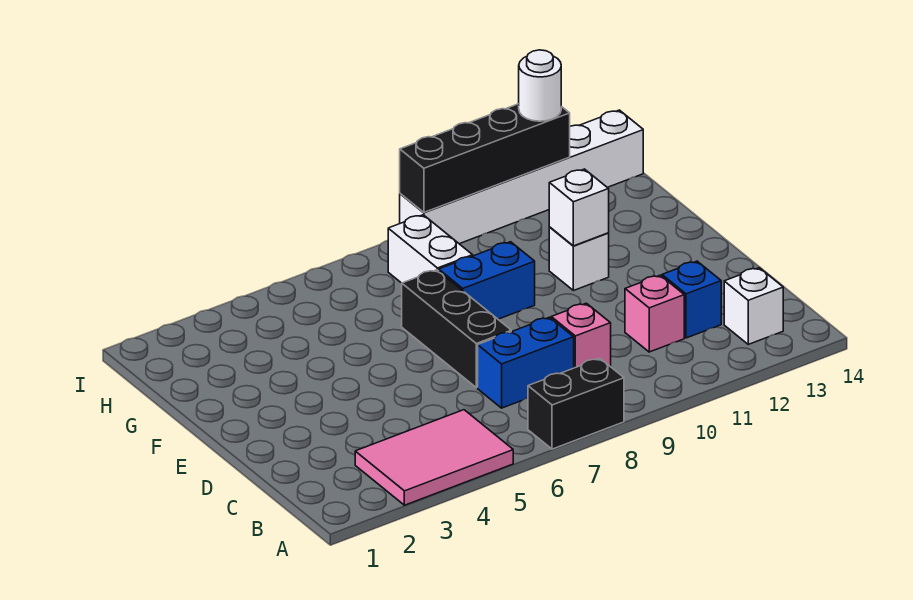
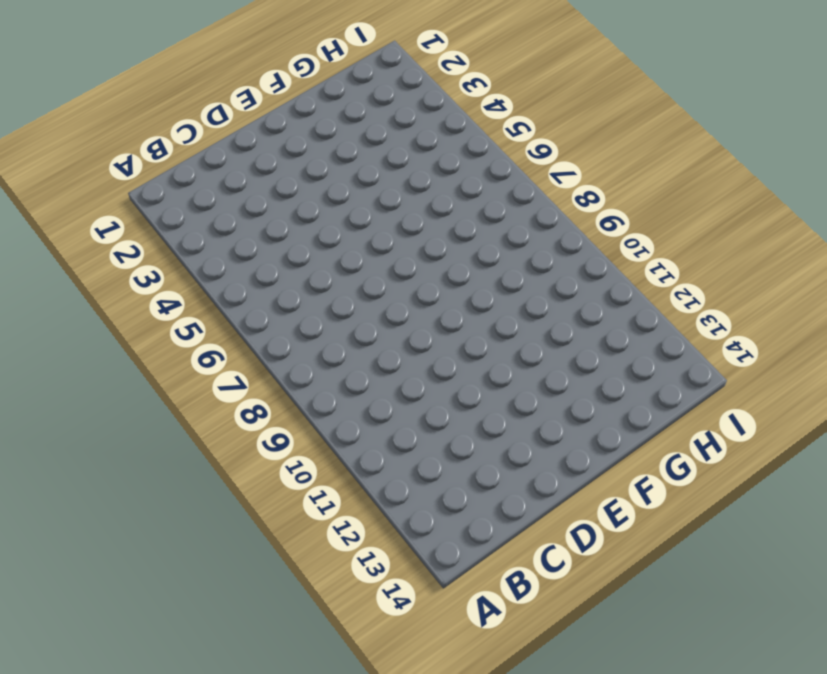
none -> pink 2x3 tile [355,410,513,505]
none -> black 1x2 brick [528,358,624,449]
none -> white 1x1 brick [724,268,783,344]

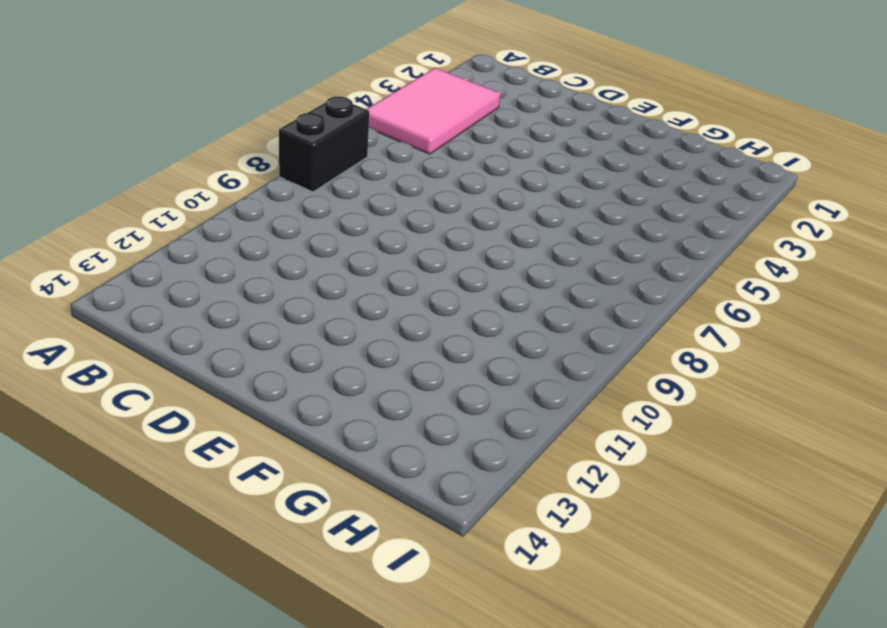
none -> white 1x1 brick [724,268,783,344]
none -> blue 1x2 brick [478,317,574,408]
none -> pink 1x1 brick [551,303,611,368]

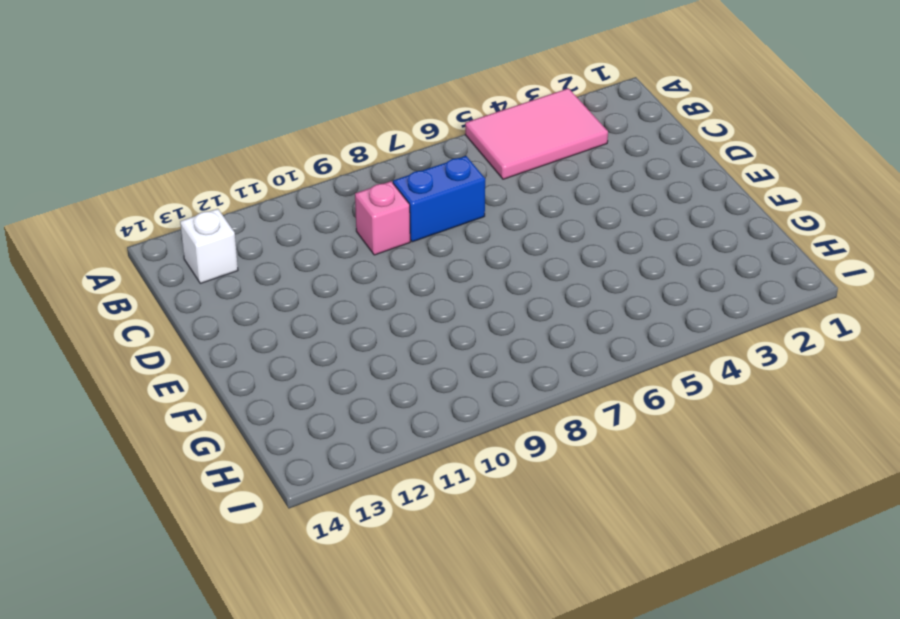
none -> black 1x2 brick [528,358,624,449]
none -> pink 1x1 brick [625,275,684,352]
none -> blue 1x1 brick [662,261,721,338]

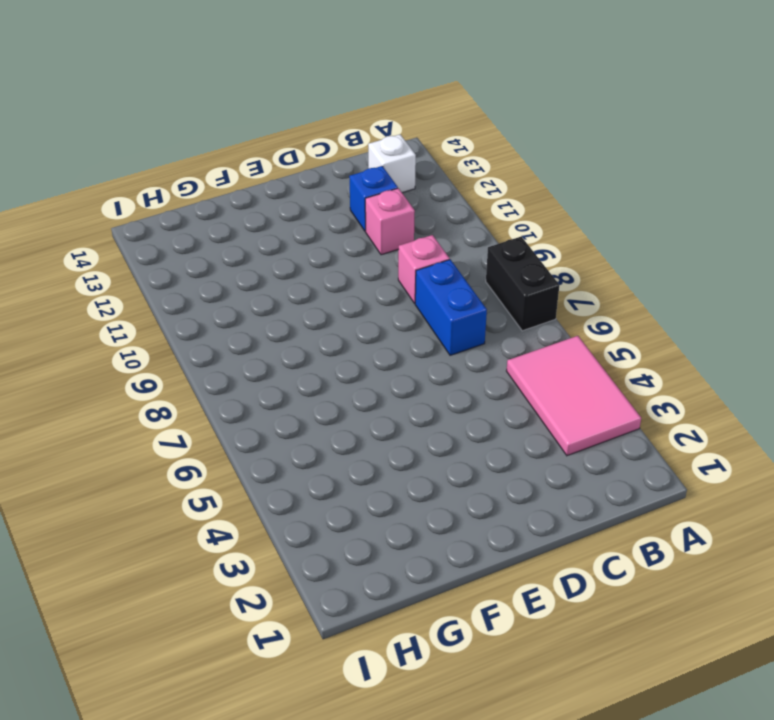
none -> black 1x3 brick [402,270,511,388]
none -> blue 1x2 brick [439,242,535,319]
none -> white 1x1 brick [549,227,609,291]

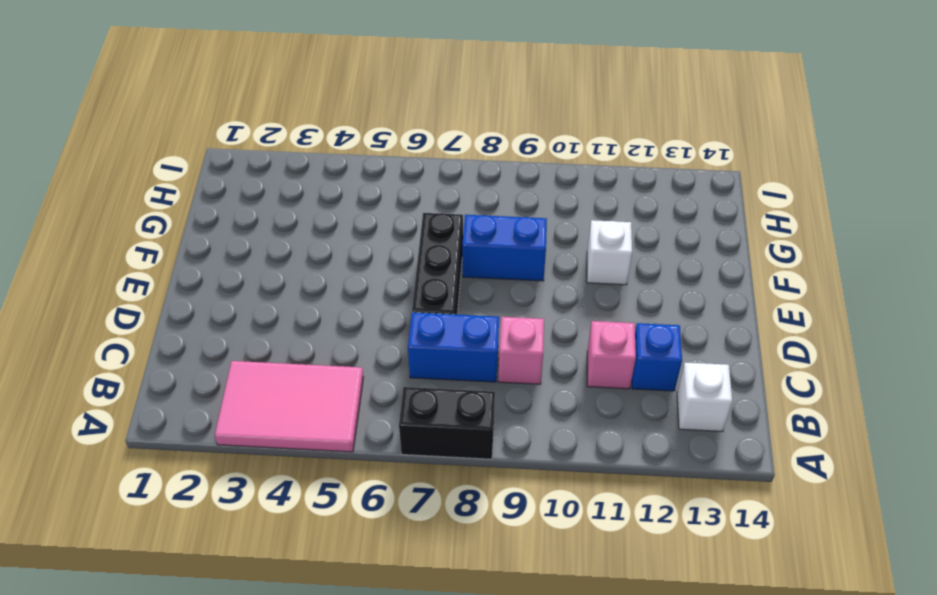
none -> white 1x2 brick [388,215,473,283]
none -> white 1x6 brick [400,110,643,244]
none -> white 1x1 brick [549,169,609,246]

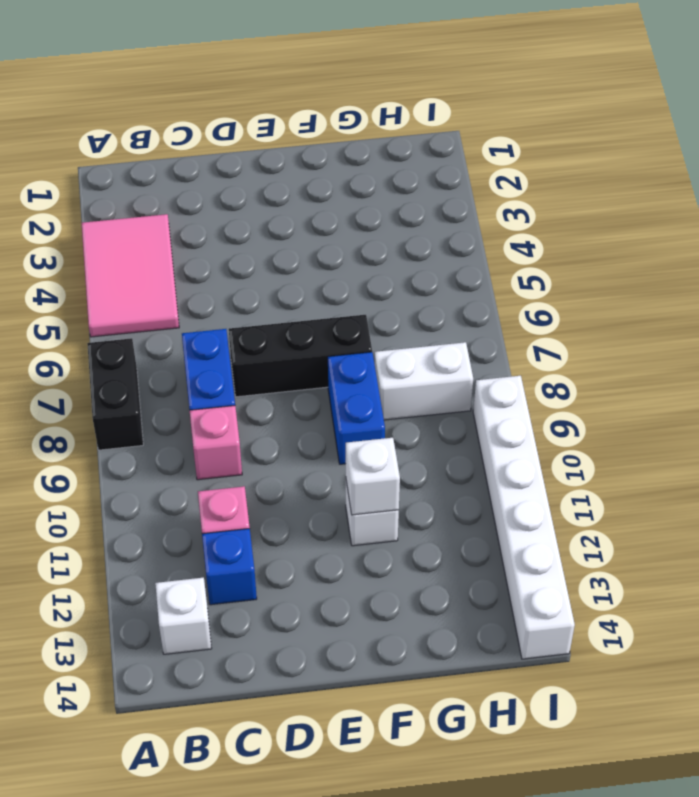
none -> black 1x4 brick [400,104,570,213]
none -> white 1x1 round brick [519,50,561,121]

